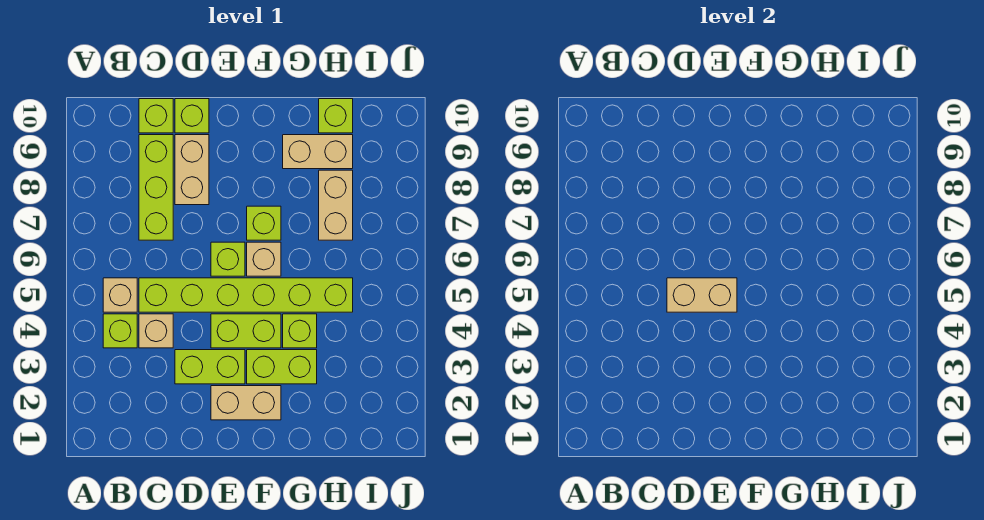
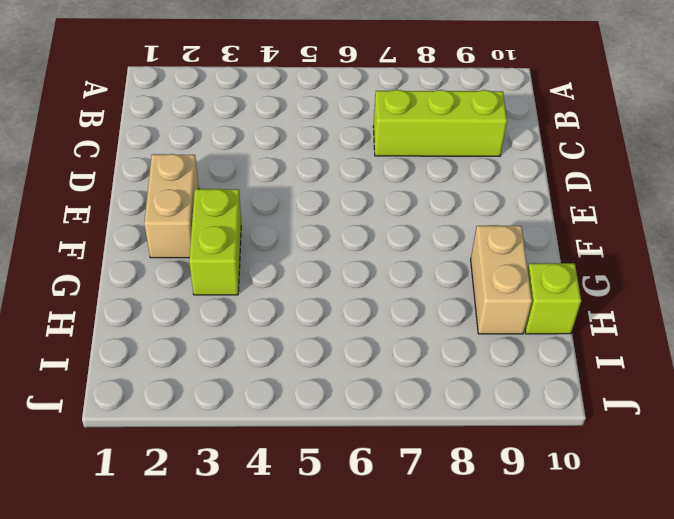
none -> lime 1x1 brick [103,314,137,348]
none -> tan 1x1 brick [103,278,137,312]
none -> tan 1x1 brick [139,314,173,348]

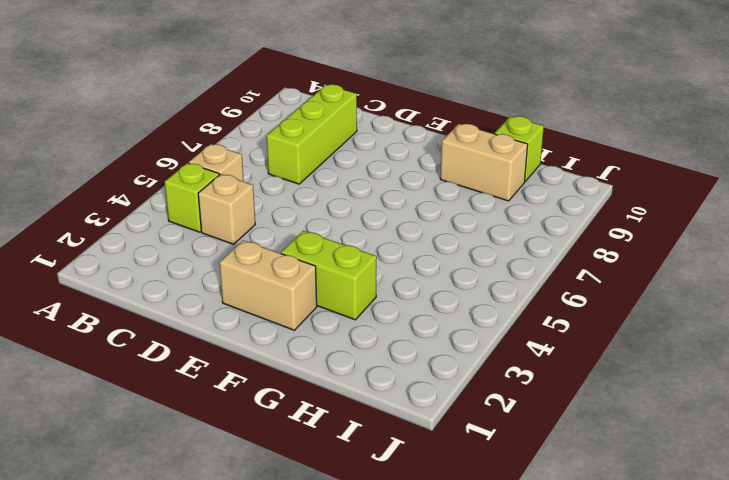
none -> lime 1x6 brick [139,278,353,312]
none -> lime 1x1 brick [139,99,173,133]
none -> lime 1x2 brick [175,350,245,384]

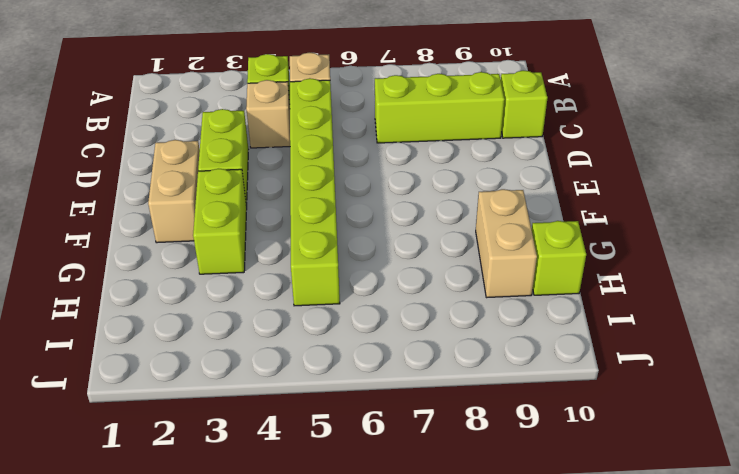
none -> tan 1x2 brick [175,135,209,205]
none -> lime 1x1 brick [175,99,209,133]
none -> lime 1x2 brick [211,314,281,348]

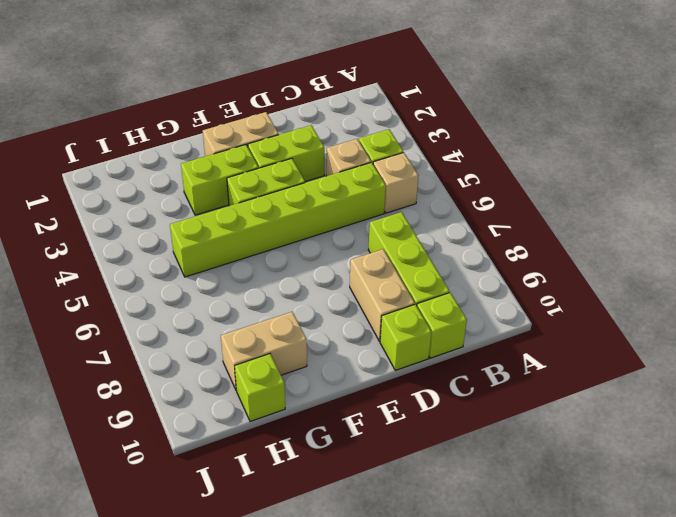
none -> lime 1x1 brick [211,242,245,276]
none -> tan 1x1 brick [247,242,281,276]
none -> lime 1x1 brick [247,206,281,240]

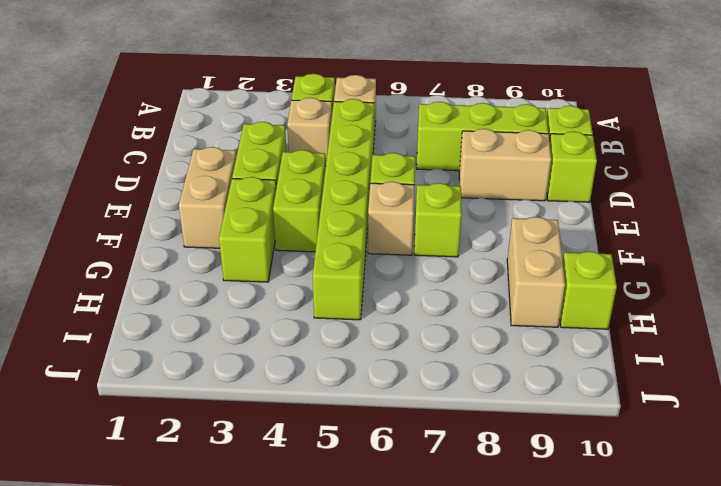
none -> lime 1x1 brick [283,314,317,348]
none -> tan 1x2 brick [319,170,353,240]
none -> tan 1x2 brick [667,278,737,312]

